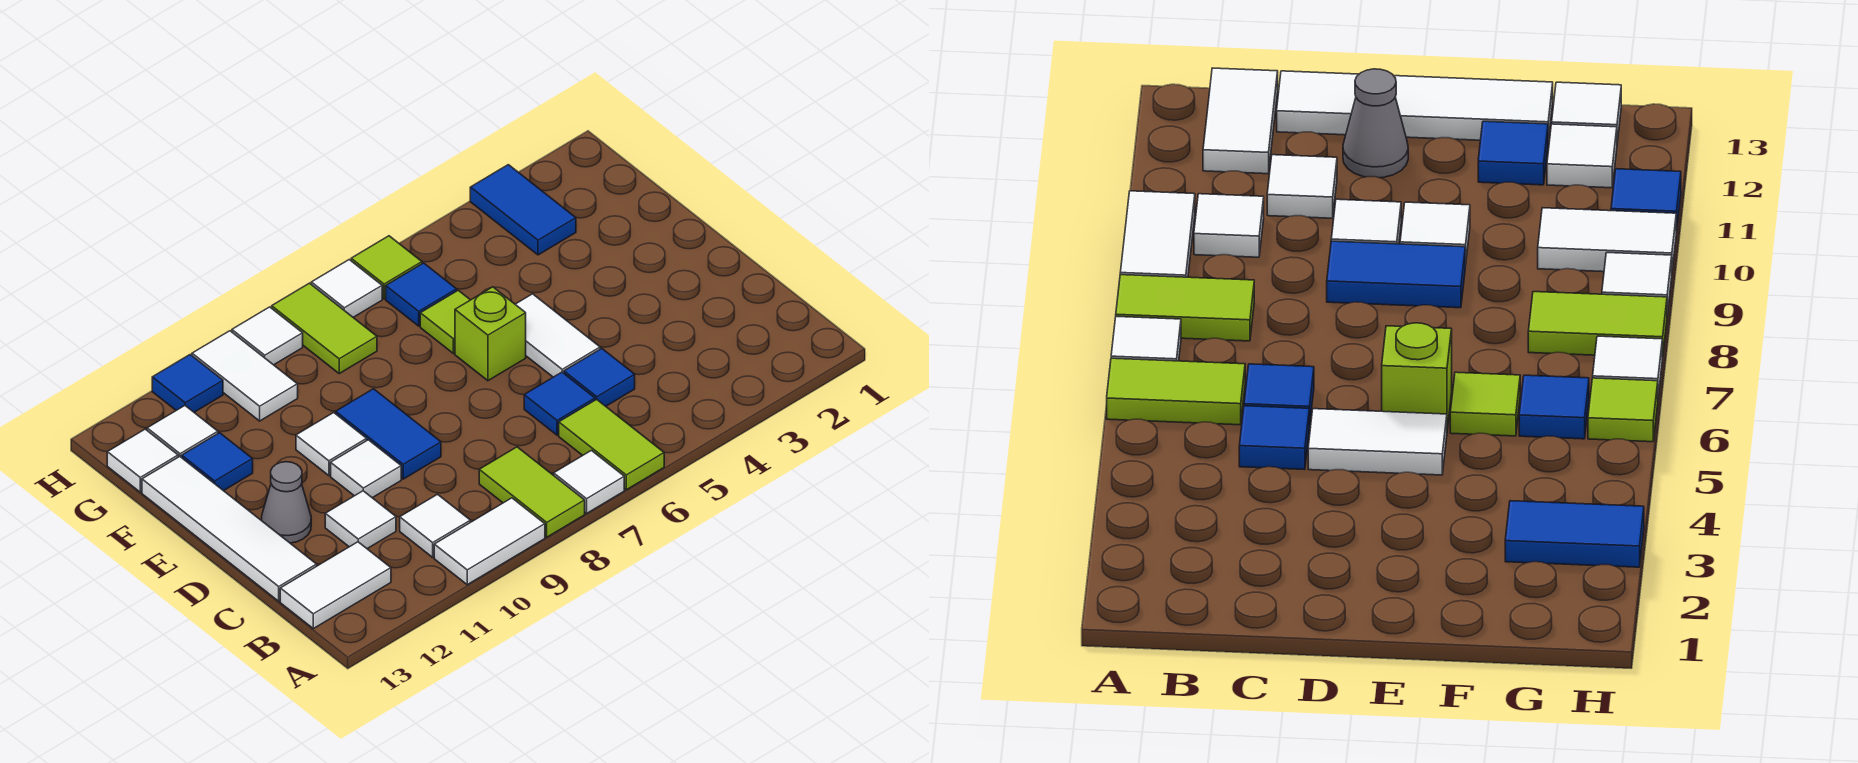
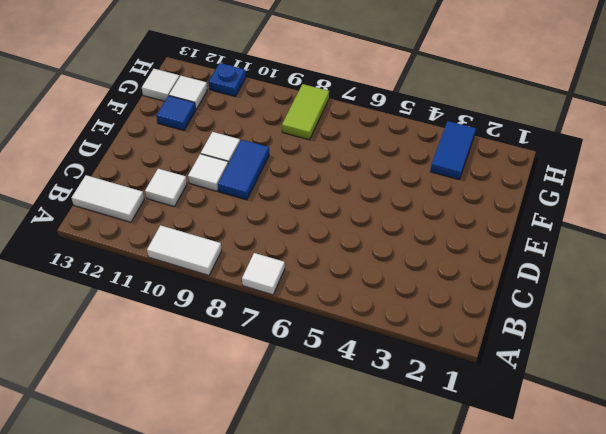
blue 1x1 plate [209,63,246,96] -> blue 1x1 tile [152,355,223,412]
none -> lime 1x2 tile [559,399,664,490]
none -> lime 1x2 tile [479,447,585,537]
none -> white 1x1 tile [400,494,471,557]

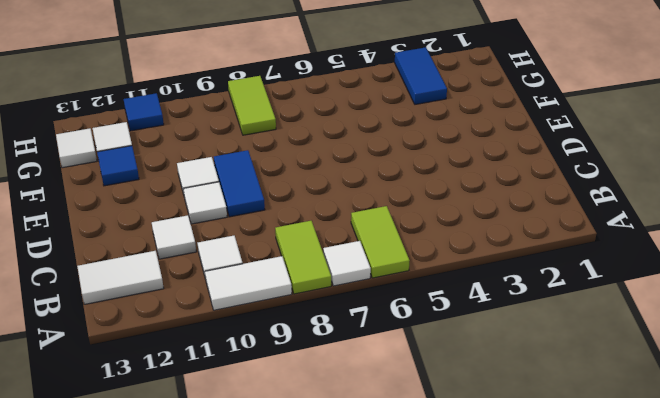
none -> blue 1x1 tile [564,348,635,406]
none -> blue 1x1 tile [524,372,595,435]
none -> white 1x4 tile [142,457,317,601]

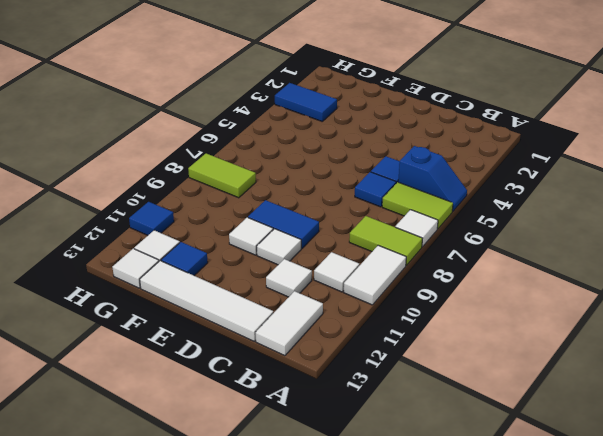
blue 1x2 slope [398,146,467,212] -> none
none -> white 1x2 tile [515,294,600,377]
none -> grey 1x1 cone [261,462,311,543]
none -> lime 1x1 brick [455,287,526,381]

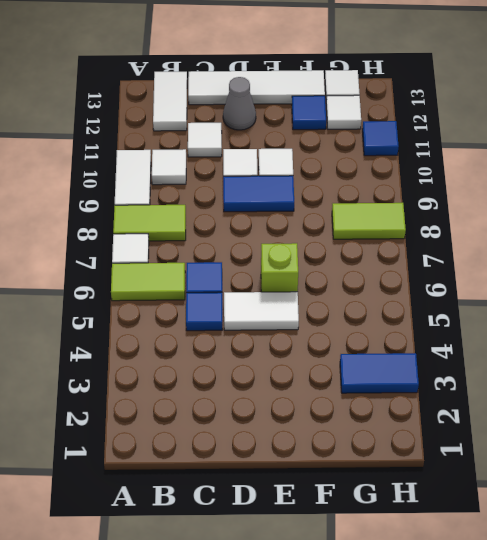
none -> lime 1x1 tile [420,290,470,353]
none -> blue 1x1 tile [386,263,457,326]
none -> white 1x2 tile [192,331,298,421]

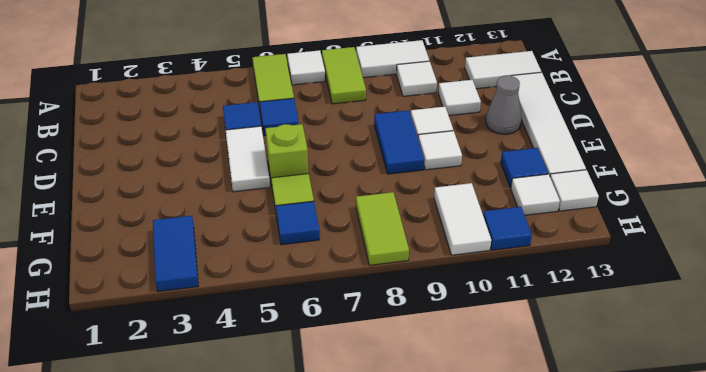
none -> lime 1x1 tile [351,236,422,299]
none -> white 1x1 tile [311,260,382,318]
none -> white 1x1 tile [232,307,303,365]

